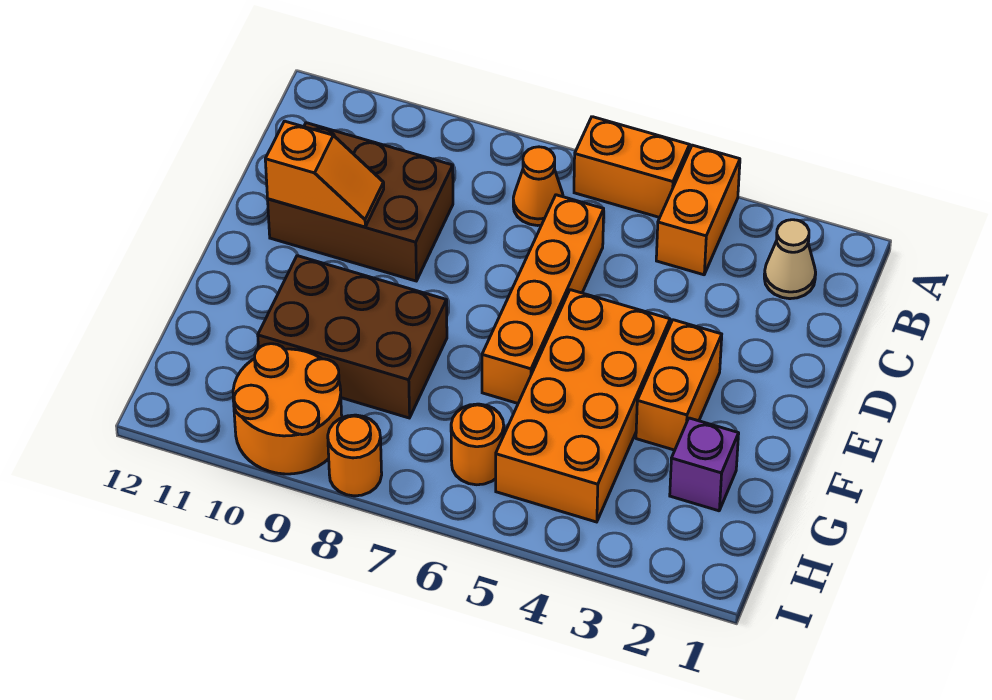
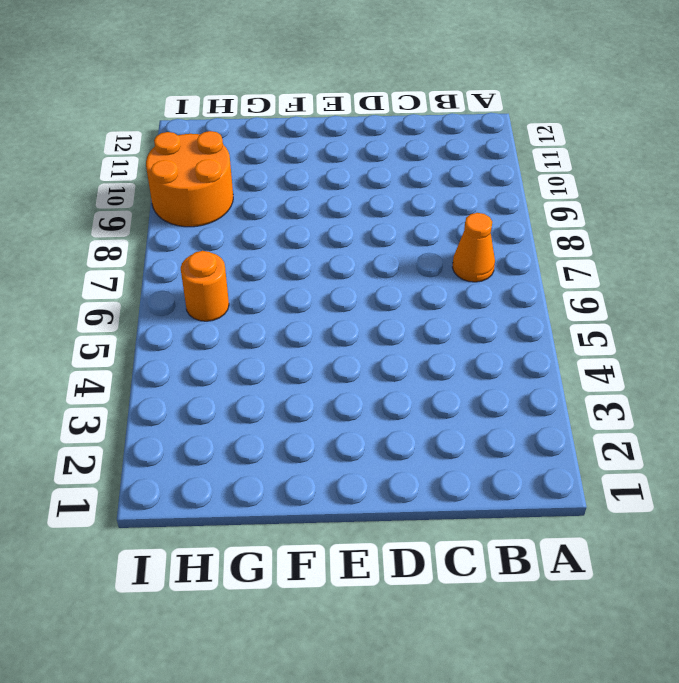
none -> orange 1x2 brick [656,145,740,275]
none -> orange 1x2 brick [574,117,690,217]
none -> tan 1x1 cone [764,220,816,299]

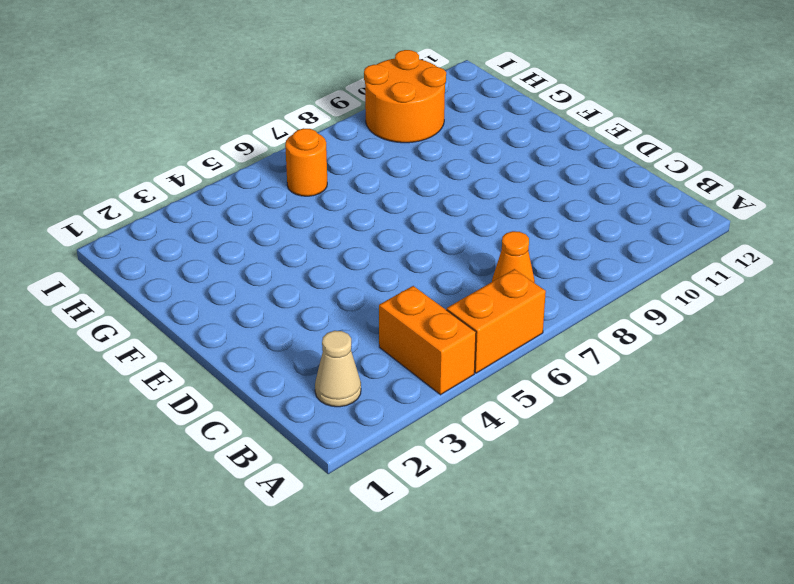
none -> orange 1x4 brick [482,195,604,403]
none -> brown 2x3 brick [268,123,453,281]
none -> orange 1x2 brick [636,320,722,450]

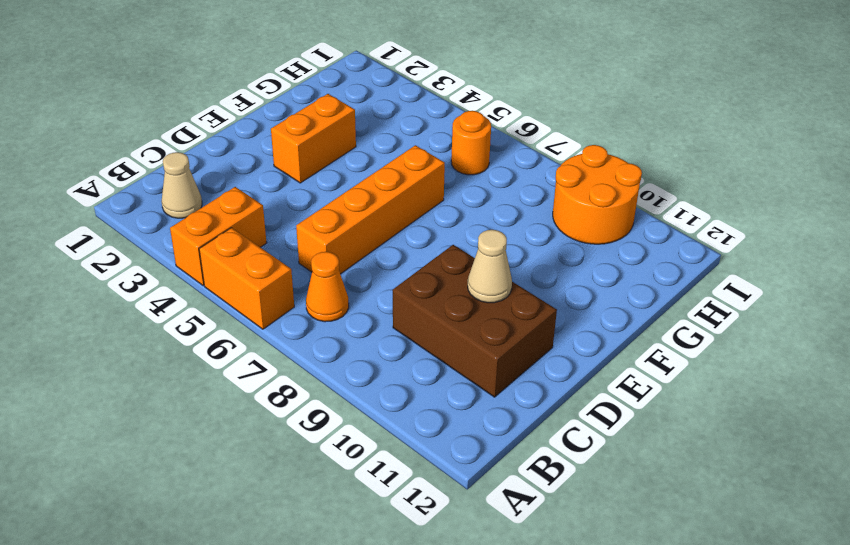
tan 1x1 cone [468,230,512,303] -> orange 1x2 slope [265,121,384,227]
none -> orange 2x4 brick [496,290,670,522]
none -> brown 2x3 brick [258,256,447,418]
none -> purple 1x1 brick [670,418,739,511]

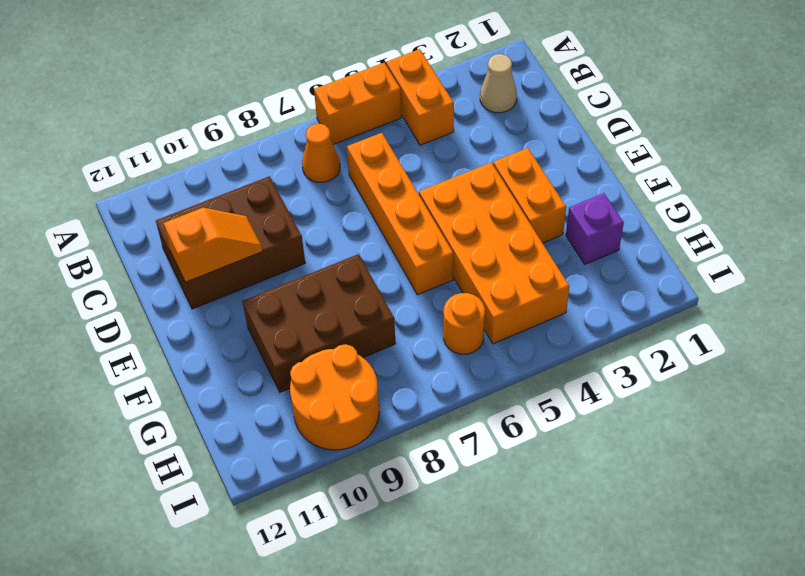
none -> orange 1x1 round brick [328,415,382,496]

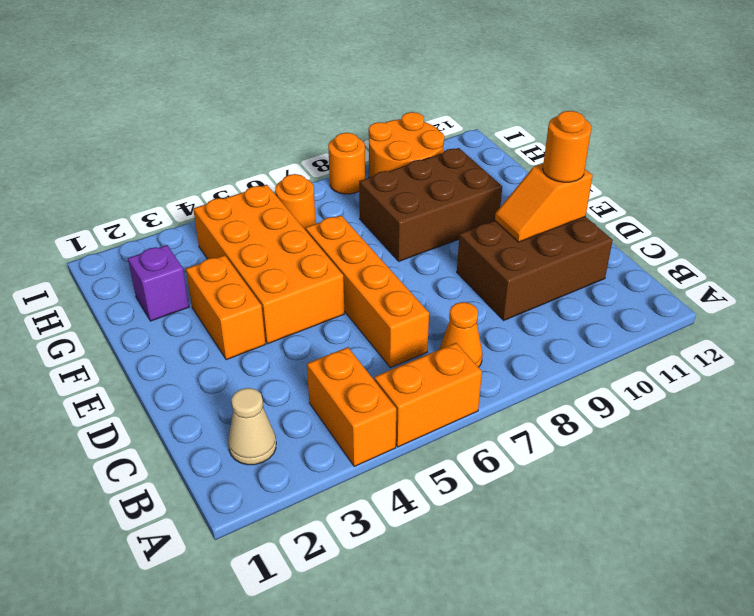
orange 1x1 round brick [543,111,592,182] -> none

